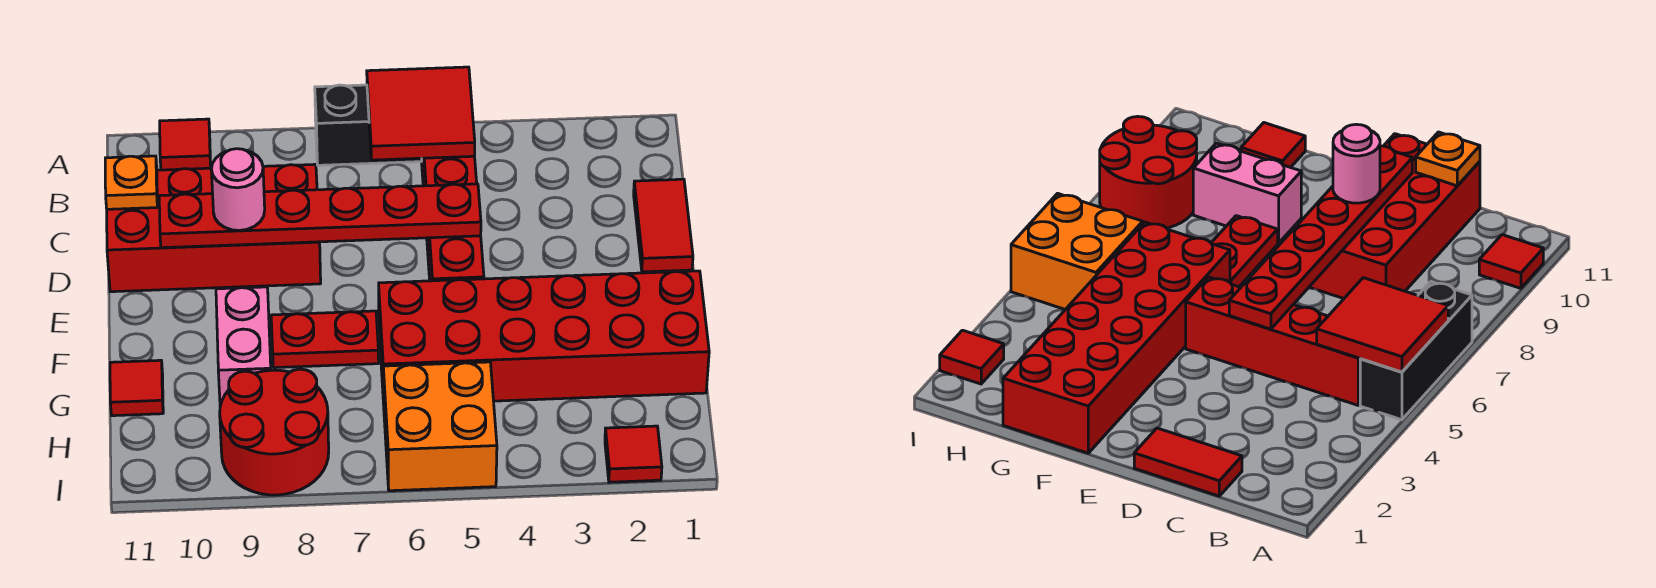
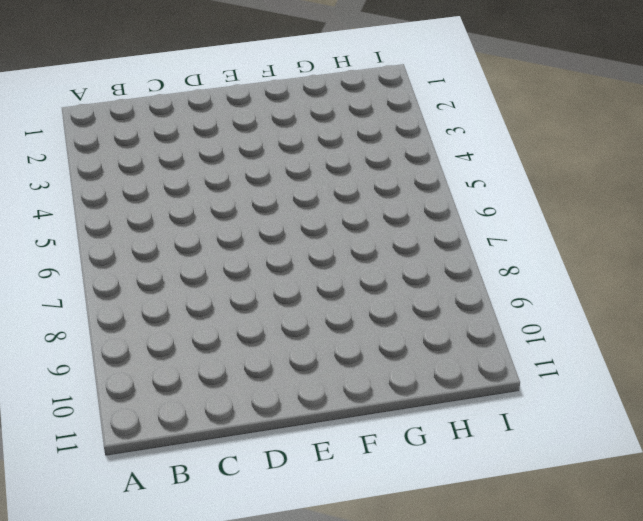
none -> black 1x3 brick [315,85,422,165]
none -> red 1x1 tile [160,119,211,170]
none -> red 1x4 brick [422,156,484,281]

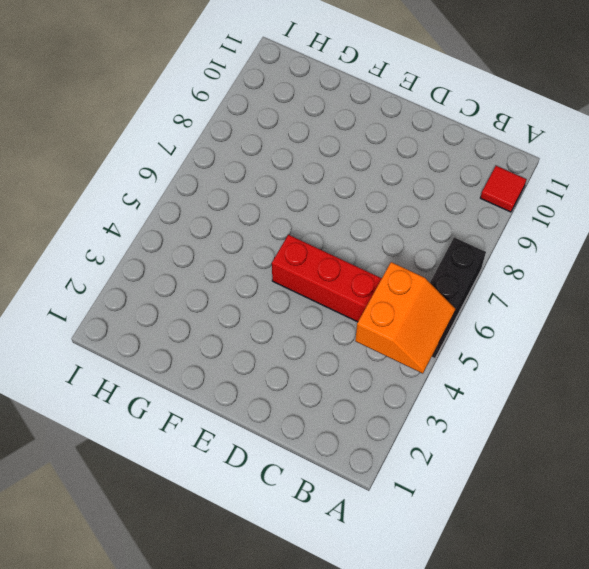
orange 2x2 slope [355,262,455,374] -> red 2x2 tile [367,67,475,160]
none -> red 1x2 tile [634,179,693,272]
none -> red 2x4 brick [107,164,321,292]
none -> red 2x6 brick [379,271,709,404]

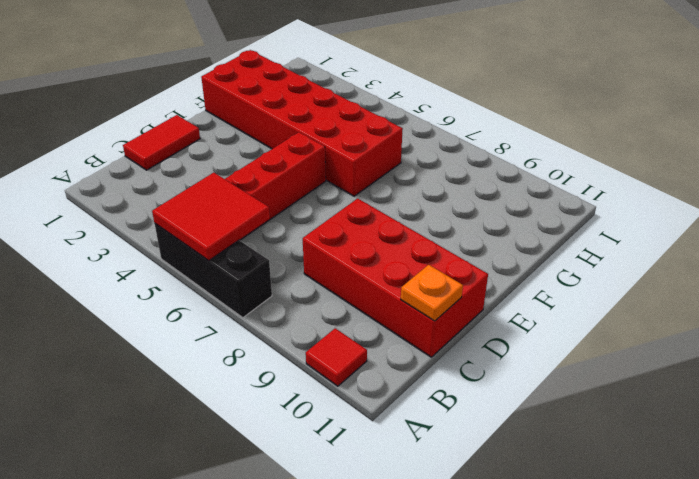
none -> red 1x2 plate [271,311,379,368]
none -> pink 1x2 brick [216,287,271,406]
none -> red 1x1 tile [110,360,163,416]

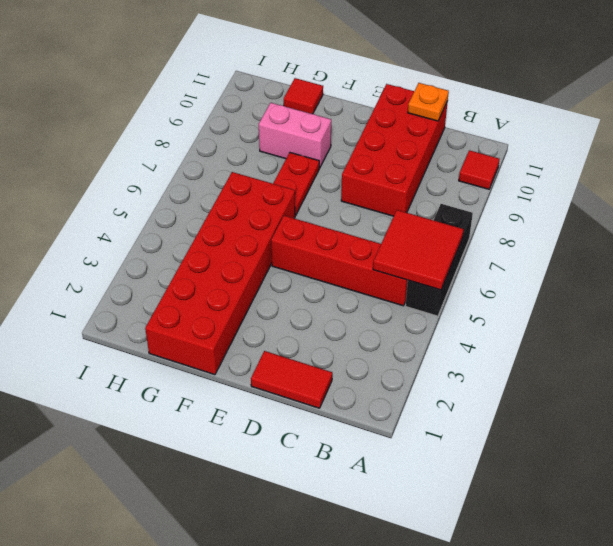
none -> orange 2x2 brick [383,362,497,491]
none -> red 2x2 round brick [220,369,329,495]
none -> red 1x1 tile [605,426,662,482]

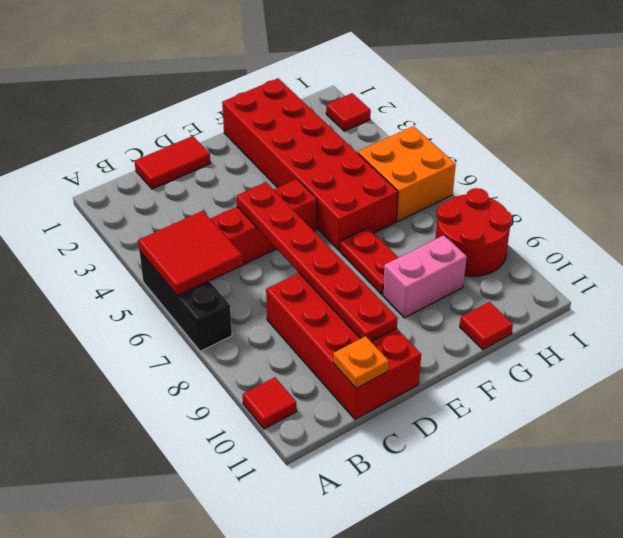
none -> pink 1x1 round brick [211,149,265,230]

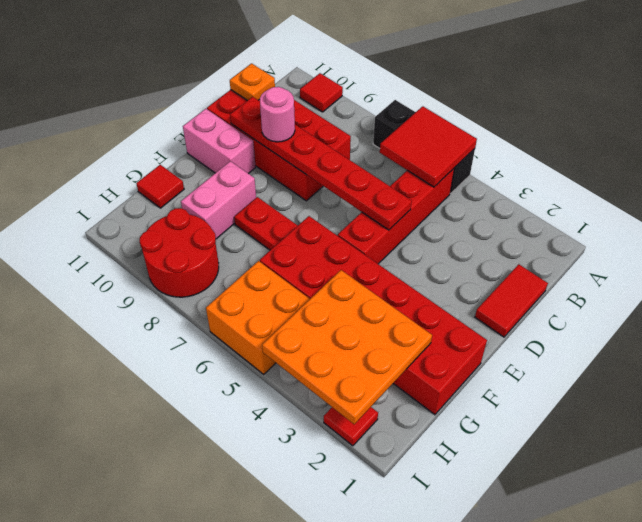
pink 1x2 brick [183,109,256,174] -> none
orange 3x3 plate [262,270,432,424] -> none

